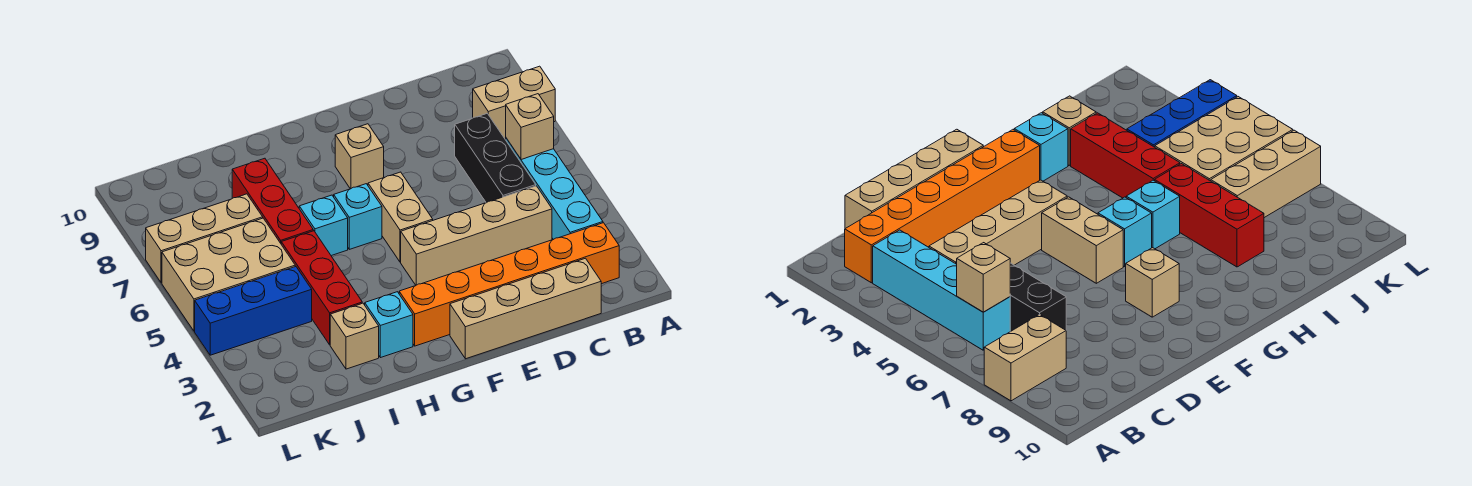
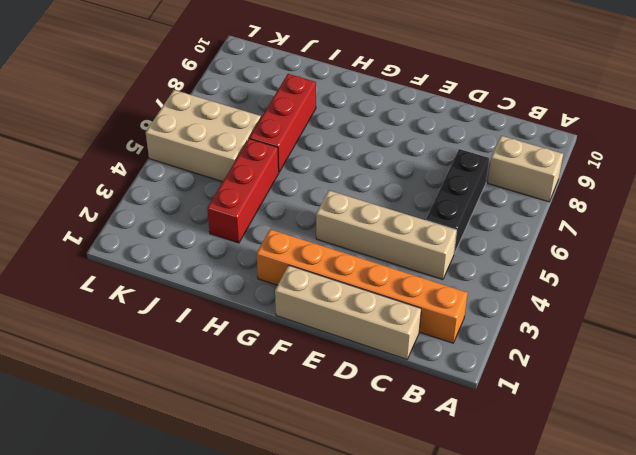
none -> cyan 1x4 brick [506,138,603,239]
none -> tan 1x2 brick [368,172,433,262]
none -> tan 1x1 brick [335,124,384,189]

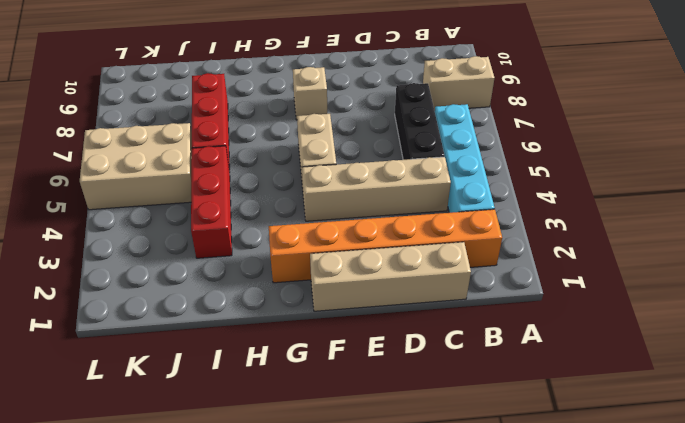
none -> cyan 1x1 brick [334,184,382,249]
none -> cyan 1x1 brick [365,292,413,358]
none -> cyan 1x1 brick [299,195,348,256]

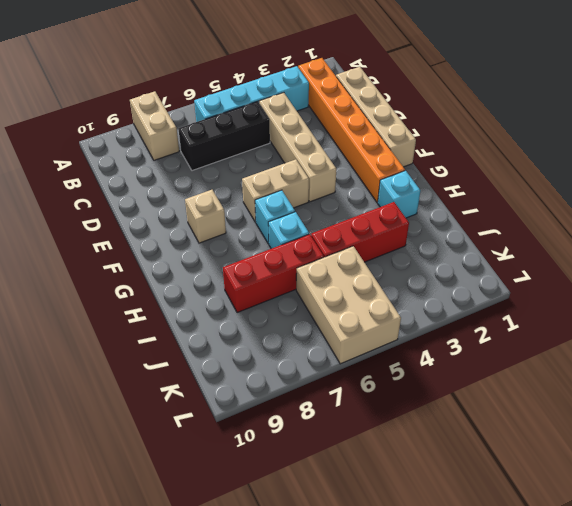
none -> tan 1x1 brick [330,303,379,369]
none -> blue 1x3 brick [195,266,312,355]
none -> tan 1x3 brick [146,194,263,283]

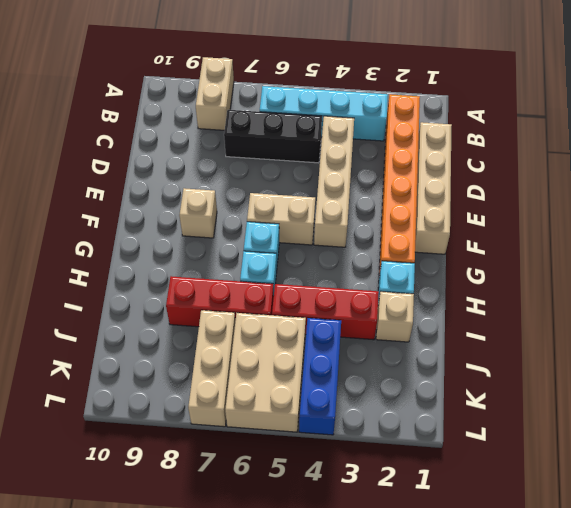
none -> tan 1x1 brick [506,94,554,160]

